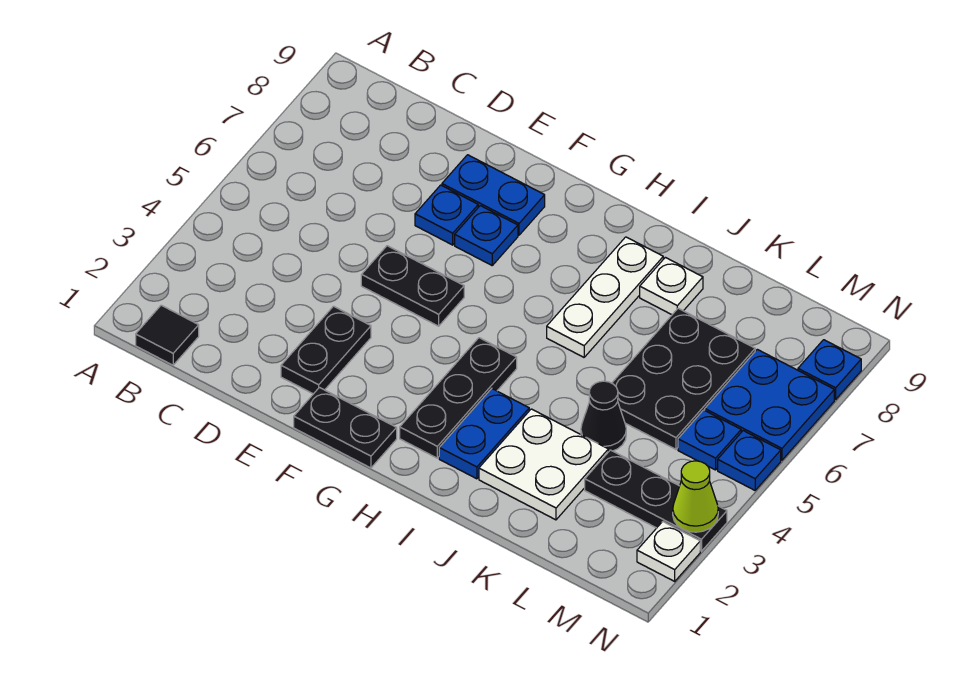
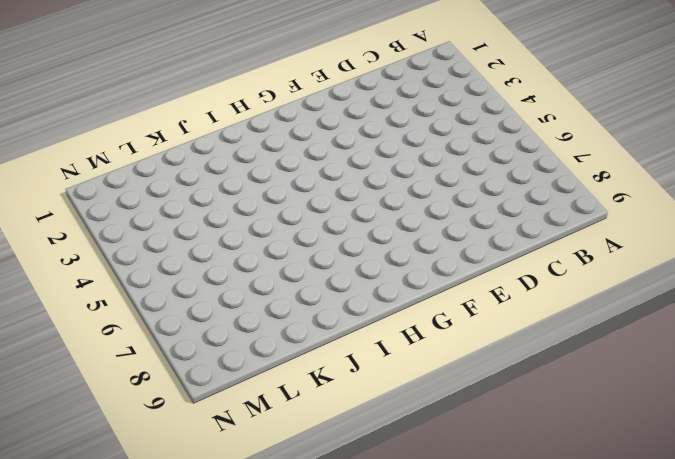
none -> black 1x1 tile [136,305,199,365]
none -> black 1x2 plate [281,306,371,394]
none -> black 1x2 plate [361,246,464,326]

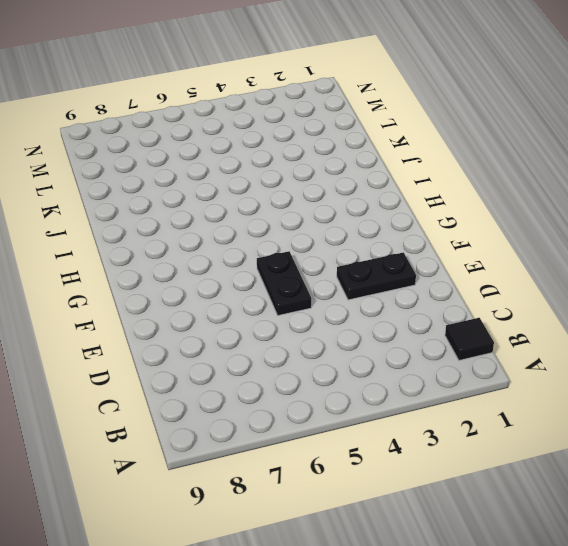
none -> blue 1x1 plate [415,185,478,245]
none -> blue 1x2 plate [442,155,545,235]
none -> black 1x2 plate [294,387,397,468]

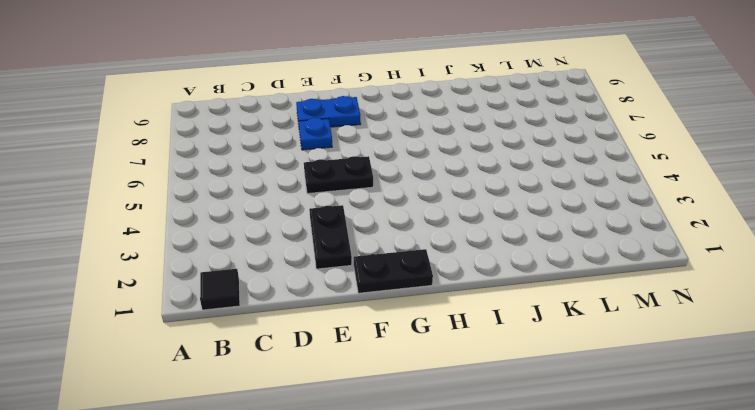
none -> blue 1x1 plate [455,206,518,265]
none -> black 1x3 plate [400,338,517,458]
none -> blue 1x2 plate [439,389,529,479]

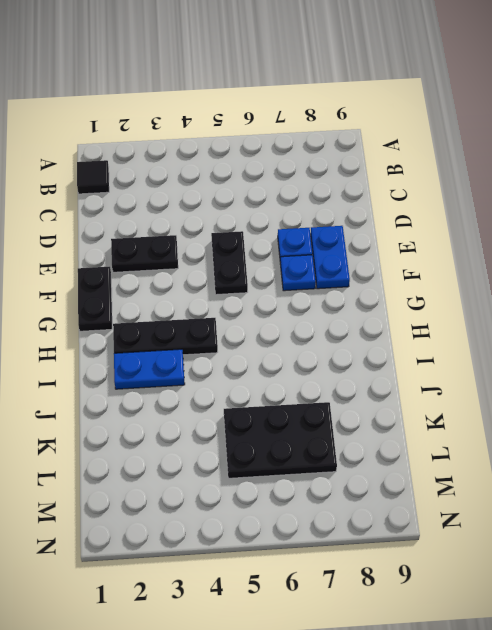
none -> white 1x3 plate [547,237,663,357]
none -> white 2x2 plate [479,409,608,520]
none -> white 1x1 plate [640,257,703,315]

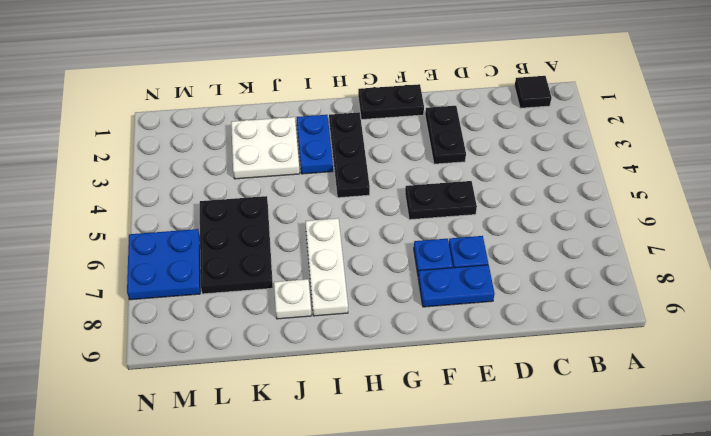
none -> black 1x1 cone [581,381,626,452]
none -> black 1x3 plate [585,450,727,551]
none -> blue 1x1 plate [678,410,741,470]

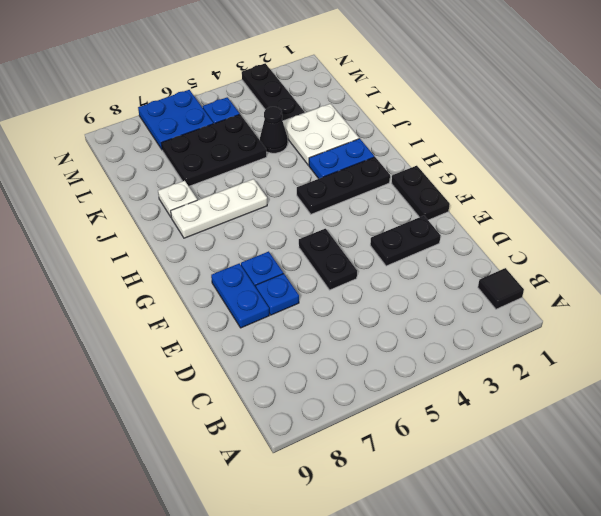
none -> white 1x1 plate [637,522,700,581]
none -> blue 1x1 plate [718,431,781,490]
none -> blue 1x1 plate [798,340,861,400]

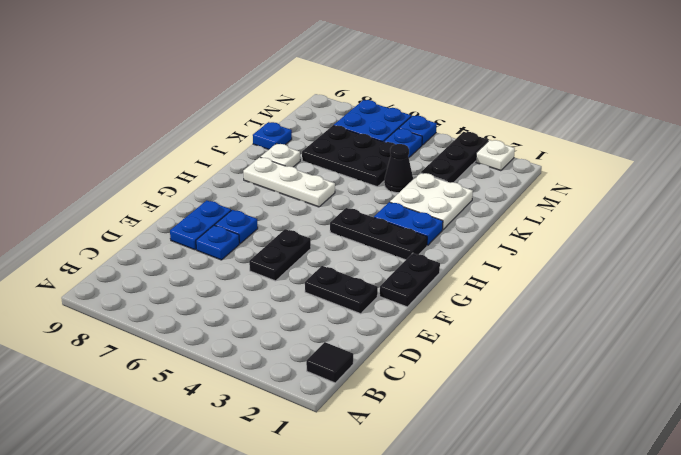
blue 1x1 plate [253,122,292,149] -> blue 1x1 plate moved to [798,340,861,400]
none -> lime 1x1 cone [673,461,718,532]

